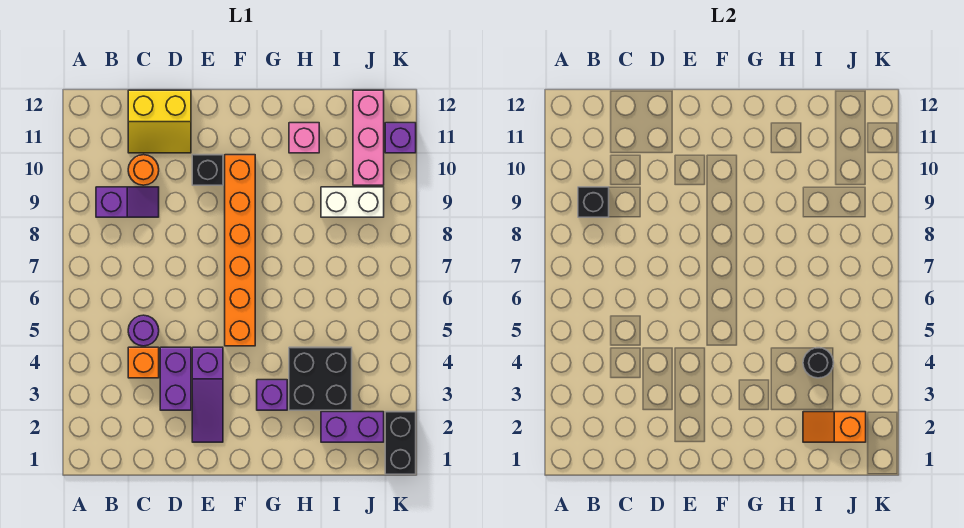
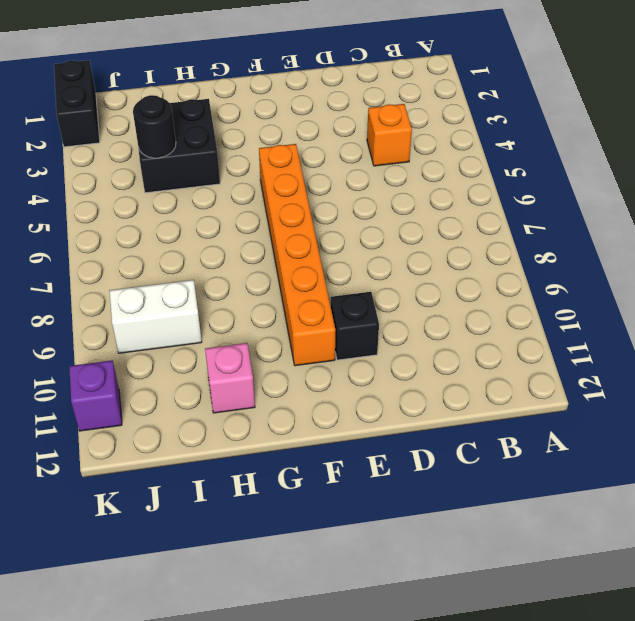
none -> purple 1x2 slope [96,187,159,217]
none -> purple 1x1 round brick [128,315,159,346]
none -> orange 1x1 round brick [128,155,159,185]

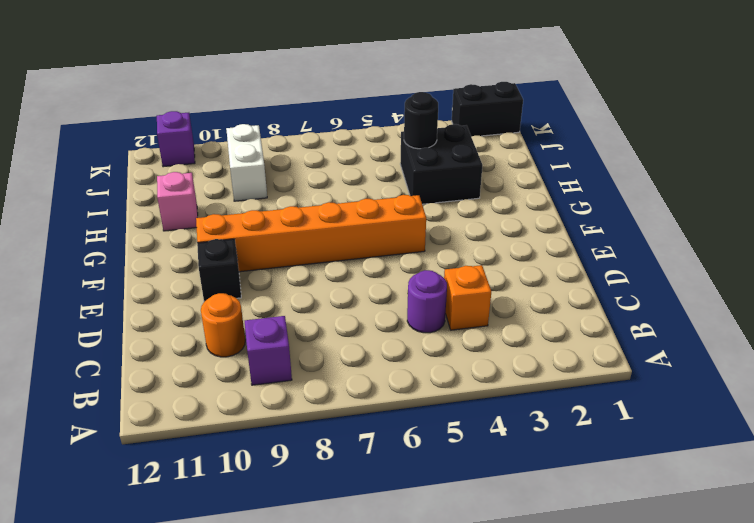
none -> yellow 2x2 slope [128,90,191,153]
none -> purple 1x2 brick [160,347,191,410]
none -> purple 1x3 slope [192,347,223,442]

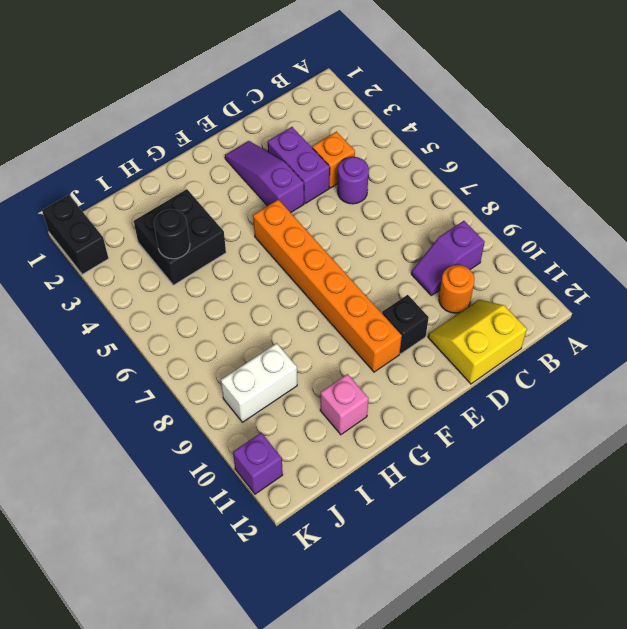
none -> purple 1x1 brick [257,380,287,410]
none -> purple 1x2 brick [321,412,384,442]
none -> pink 1x3 brick [353,90,384,185]

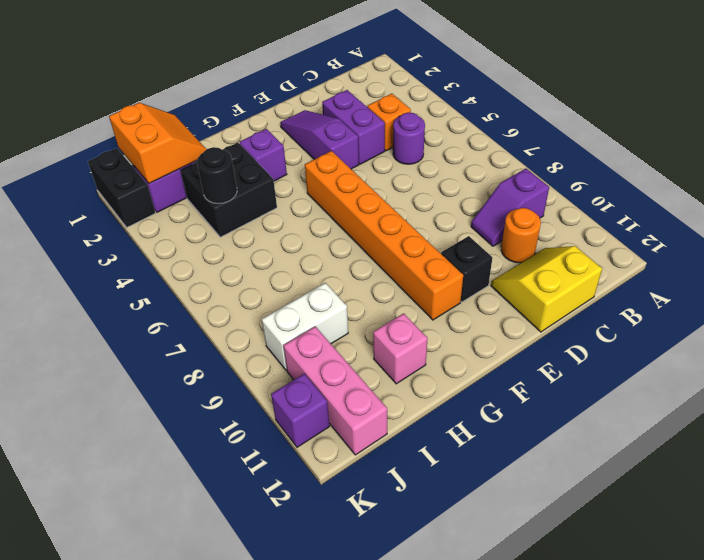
orange 2x2 slope [109,103,207,184] -> orange 1x2 slope [803,412,866,442]
none -> black 1x1 brick [578,187,609,217]

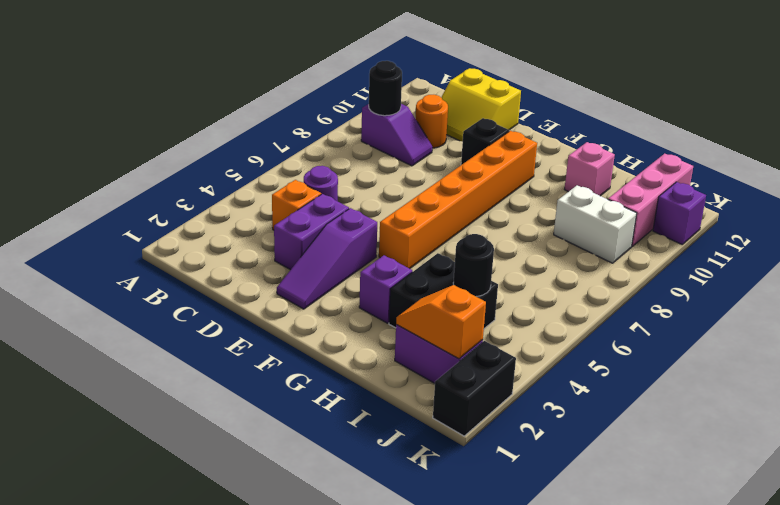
black 1x1 round brick [369,61,402,116] -> black 1x1 brick [578,187,609,217]

